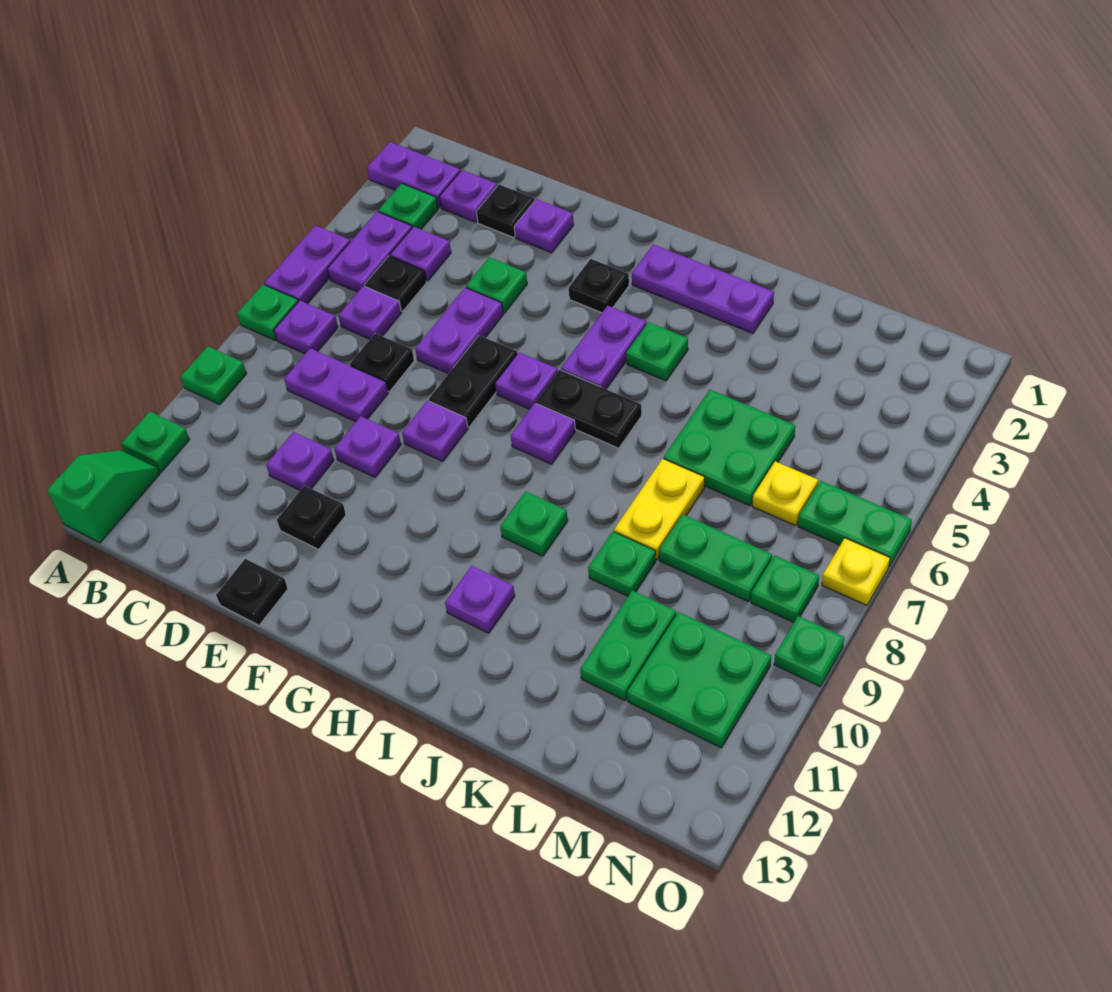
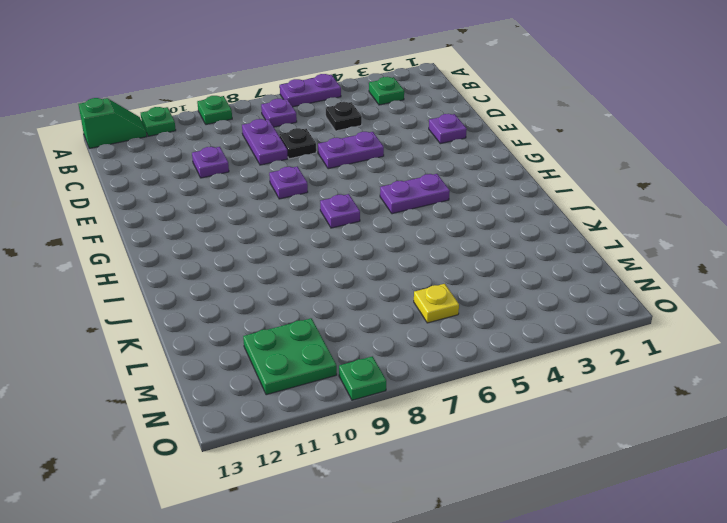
none -> purple 1x2 plate [367,142,460,208]
none -> green 1x1 plate [237,285,298,340]
none -> purple 1x2 plate [327,212,412,292]
none -> purple 1x1 plate [439,170,497,222]

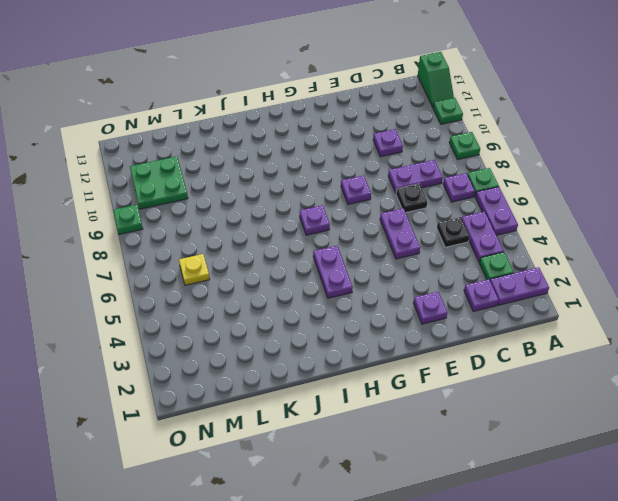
none -> purple 1x1 plate [390,227,451,281]
none -> purple 1x1 plate [338,286,401,339]
none -> black 1x1 plate [476,185,535,237]
none -> green 1x1 plate [466,257,527,313]

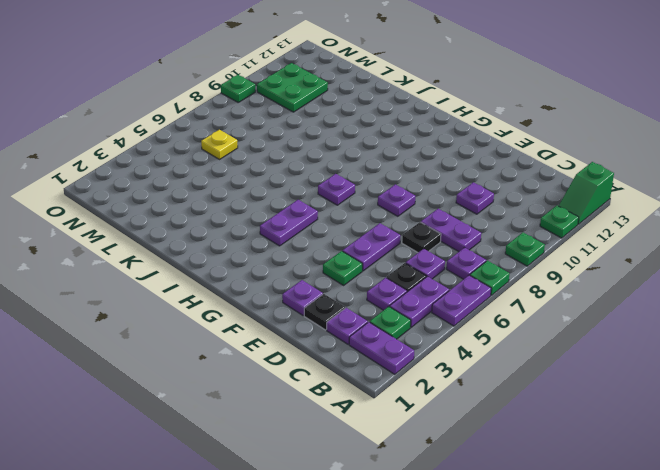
none -> purple 1x1 plate [334,416,401,477]
none -> black 1x1 plate [277,485,346,549]
none -> black 1x1 plate [216,559,288,625]
none -> black 1x2 plate [429,335,517,427]

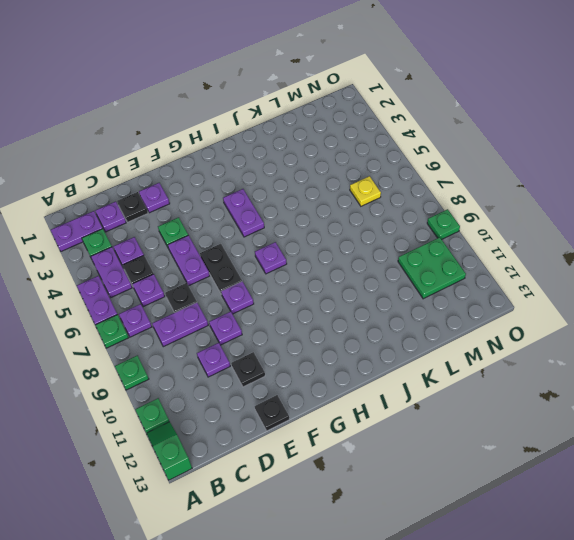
none -> black 1x1 plate [569,259,629,313]
none -> purple 1x1 plate [495,352,558,409]
none -> purple 1x3 plate [632,245,774,333]
none -> black 1x2 plate [536,370,642,448]

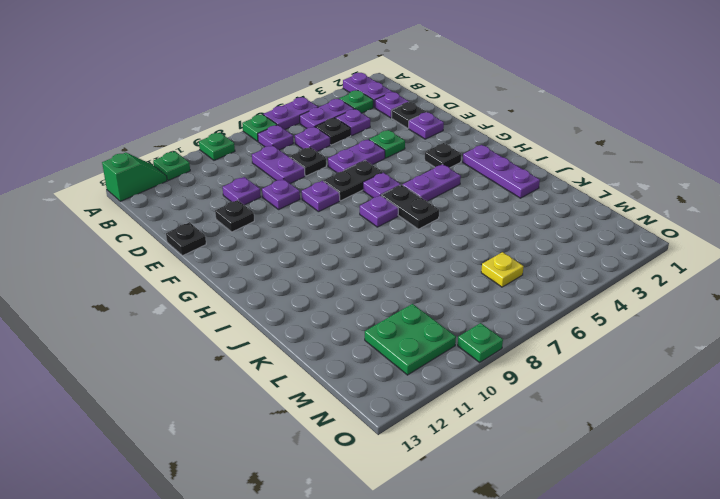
none -> green 1x1 plate [626,322,688,381]
none -> green 1x1 plate [500,492,568,556]
none -> purple 1x1 plate [445,566,515,633]
none -> green 2x2 plate [664,390,795,506]

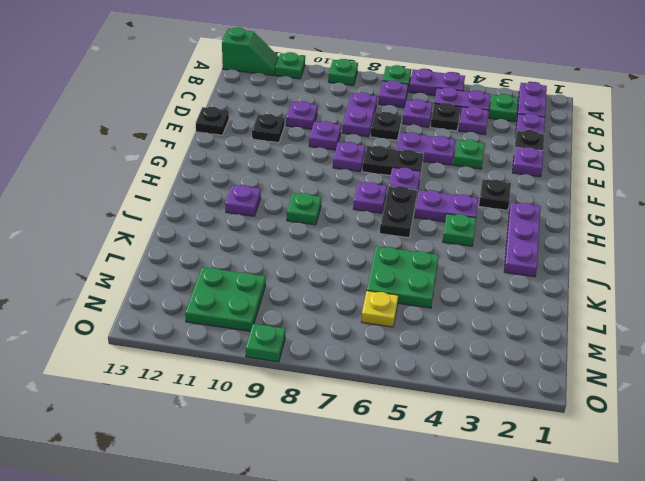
none -> yellow 1x2 plate [614,459,705,560]
none -> green 1x1 plate [588,532,656,596]
none -> green 1x2 plate [659,514,772,602]
none -> green 1x2 plate [580,590,676,700]

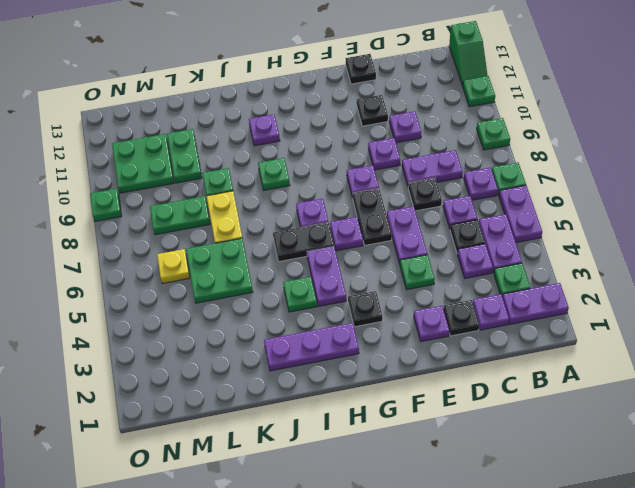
none -> green 1x2 plate [798,481,912,566]
none -> green 1x1 plate [751,555,819,622]
none -> yellow 1x1 plate [822,538,890,605]

